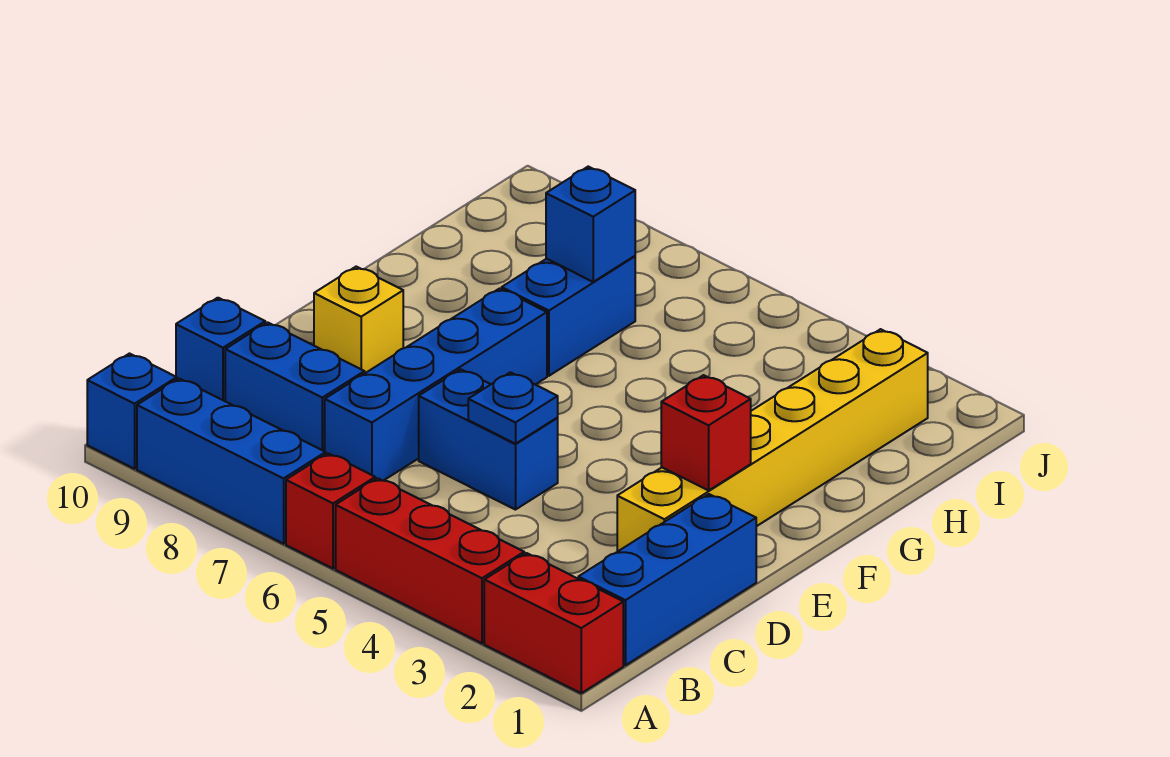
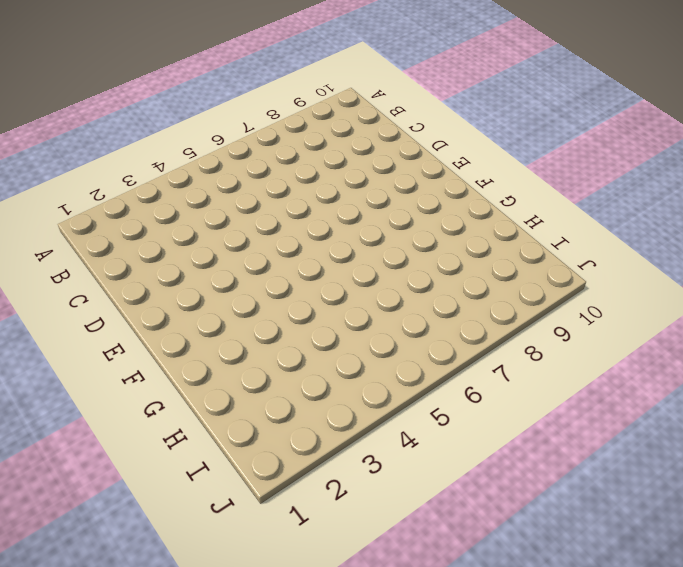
none -> red 1x2 brick [484,553,623,693]
none -> red 1x3 brick [336,478,524,643]
none -> red 1x1 brick [286,453,375,569]

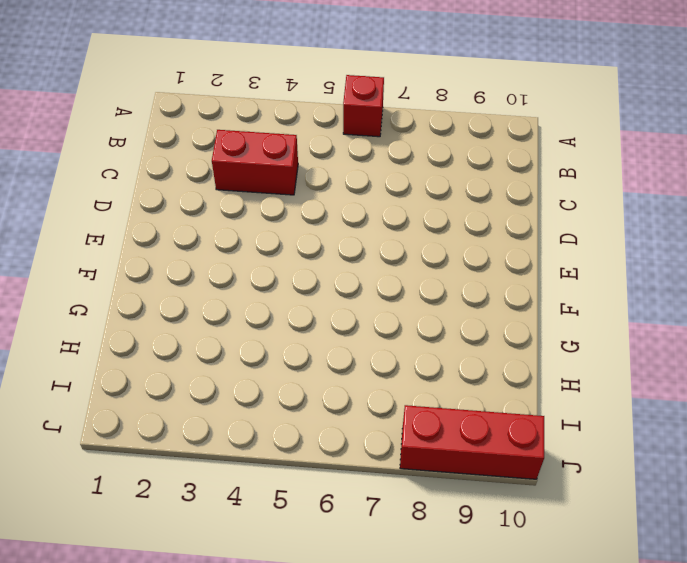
red 1x2 brick [212,130,298,195] -> red 1x2 brick moved to [484,553,623,693]
red 1x3 brick [400,405,544,479] -> red 1x3 brick moved to [336,478,524,643]
none -> blue 1x3 brick [137,379,326,544]
none -> blue 1x1 brick [87,354,177,469]
none -> blue 1x3 brick [578,494,756,665]

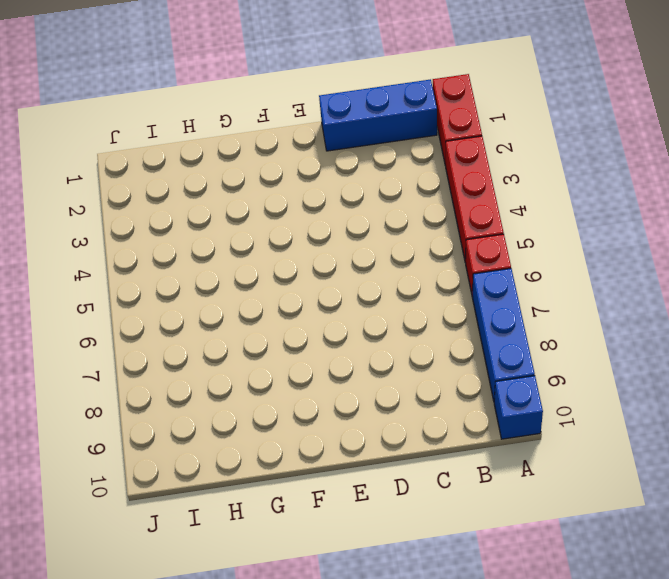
none -> blue 1x4 brick [325,288,547,481]
none -> blue 1x2 brick [225,322,365,451]
none -> blue 1x1 brick [176,298,265,401]

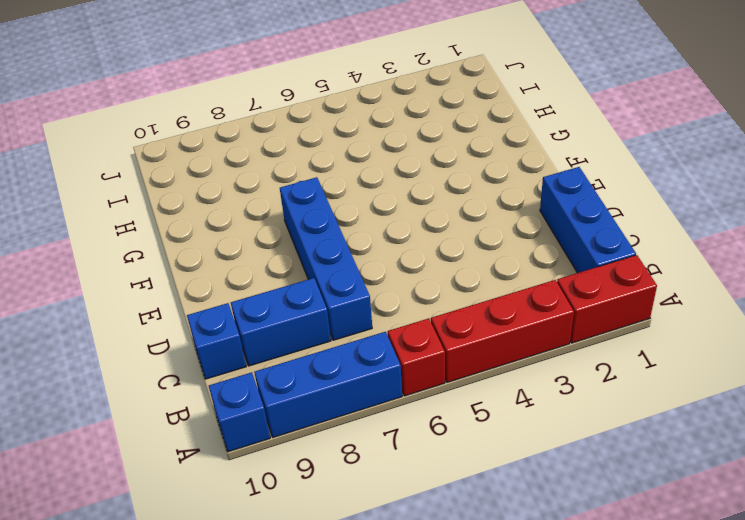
none -> yellow 1x6 brick [617,329,928,552]
none -> blue 1x2 brick [419,369,558,510]
none -> yellow 1x1 brick [314,267,403,373]

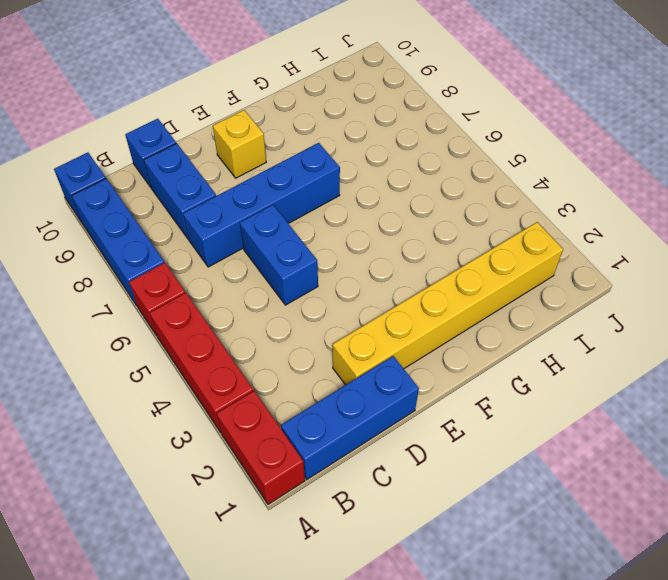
none -> blue 1x2 brick [502,256,635,376]
none -> blue 1x1 plate [468,372,558,444]
none -> red 1x1 brick [661,375,751,490]

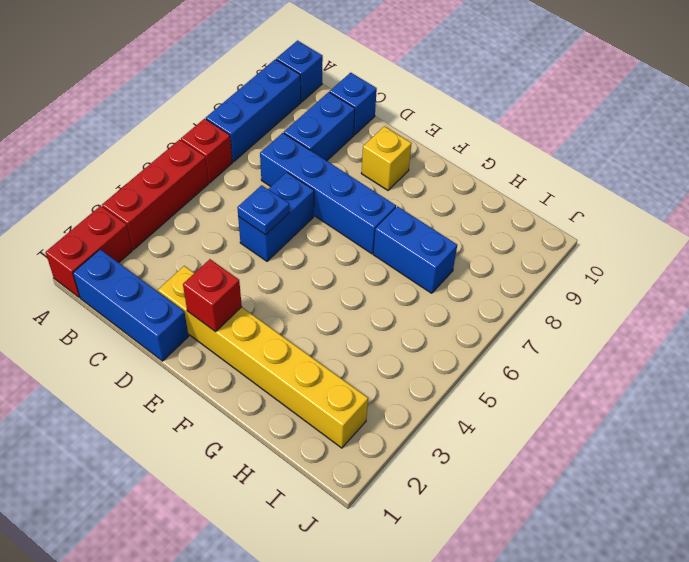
none -> blue 1x1 brick [546,167,635,282]

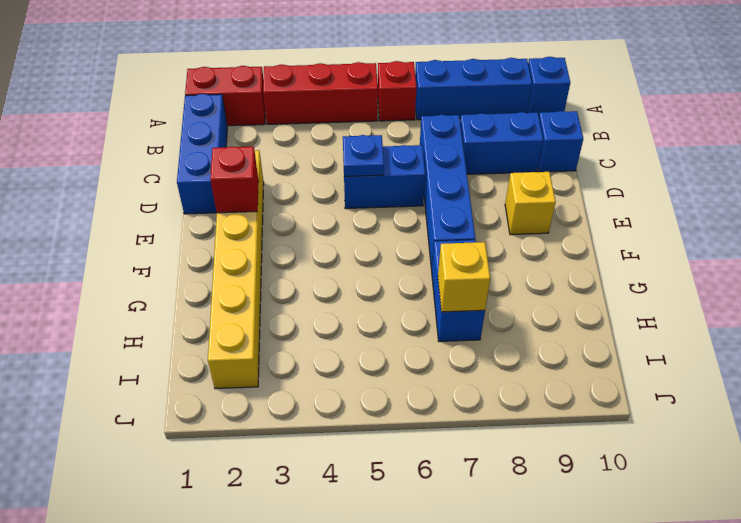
yellow 1x1 brick [438,242,490,312] -> blue 1x1 brick [546,167,635,282]

